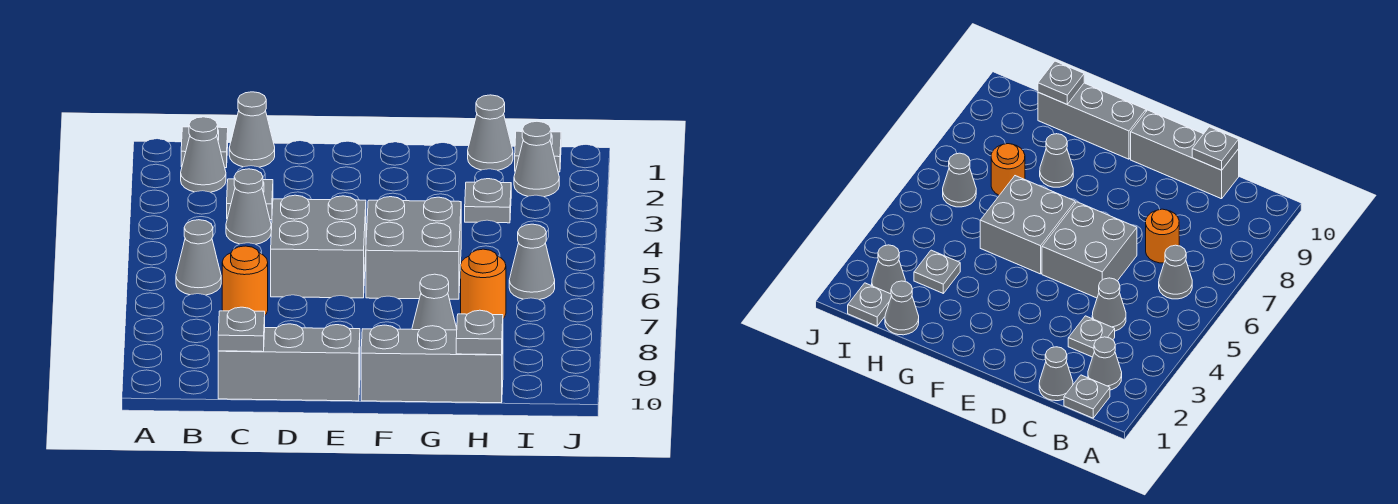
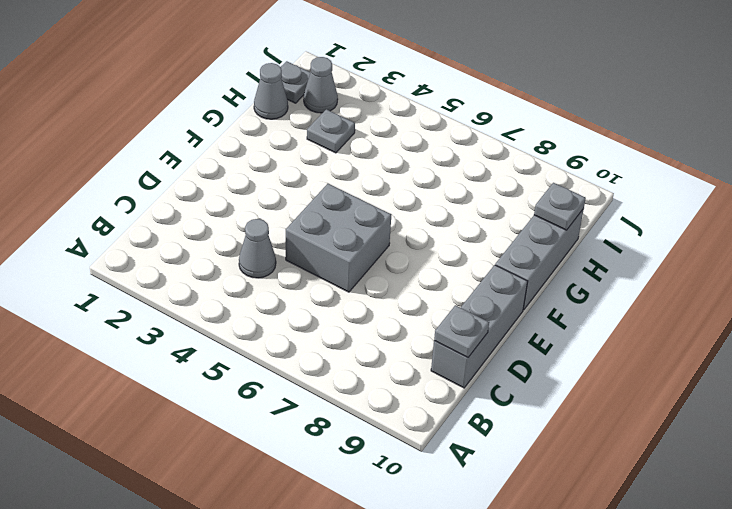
none -> grey 1x1 plate [181,127,228,168]
none -> grey 1x1 cone [181,117,226,192]
none -> grey 1x1 cone [176,220,221,295]

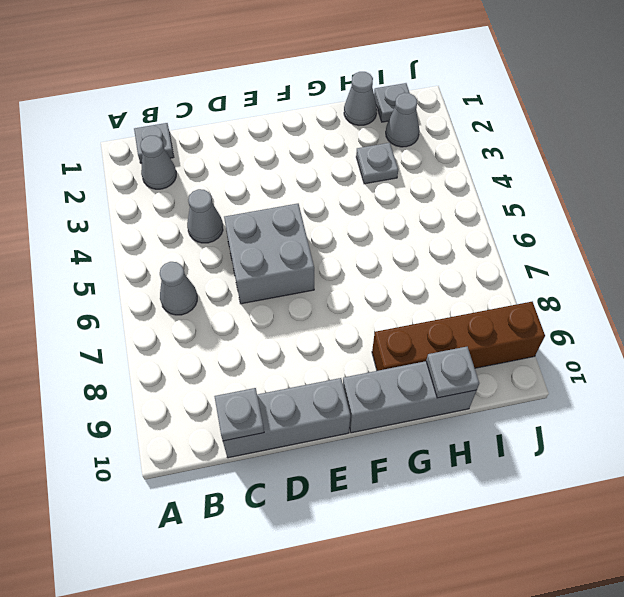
brown 1x4 brick [372,302,545,371] -> none
none -> grey 1x1 cone [229,92,275,167]
none -> grey 1x1 plate [227,179,273,220]
none -> orange 1x1 round brick [222,246,268,315]

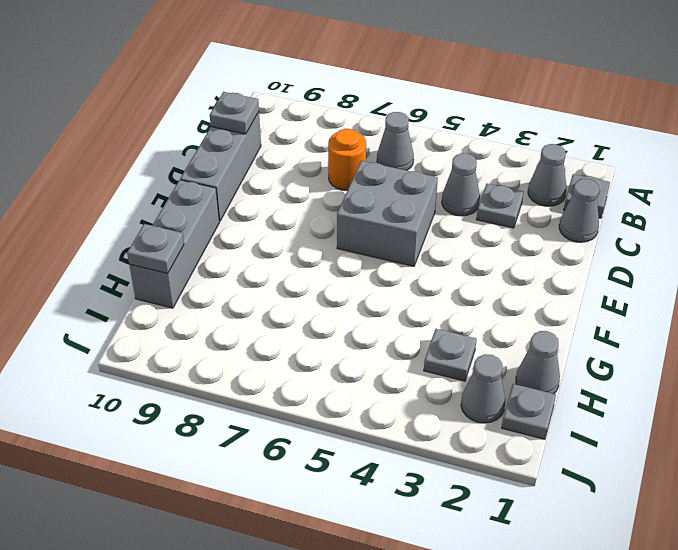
none -> grey 2x2 brick [366,197,461,299]
none -> grey 1x1 cone [412,274,457,330]
none -> orange 1x1 round brick [461,249,506,318]

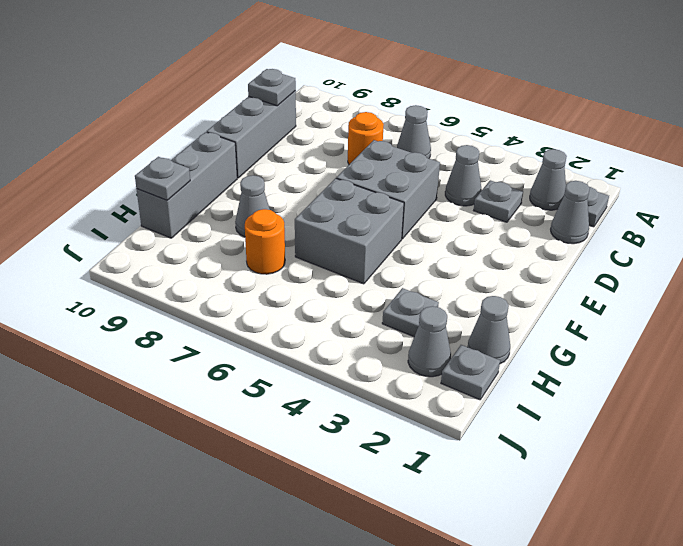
none -> grey 1x1 cone [509,224,555,300]

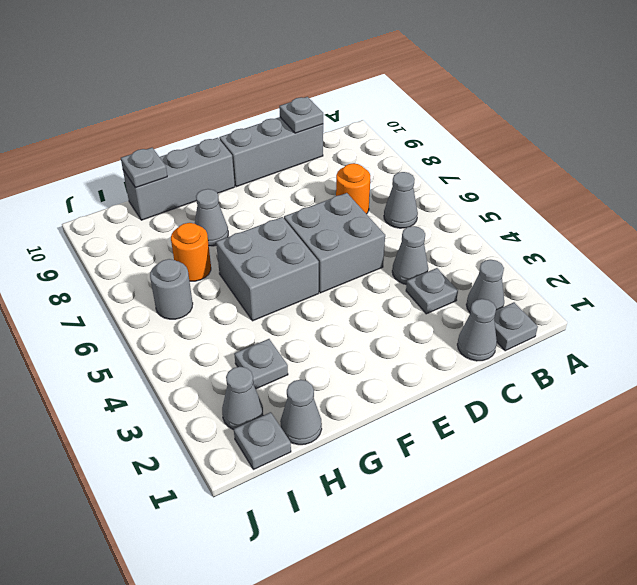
grey 1x1 round brick [150,259,193,319] -> grey 1x1 cone [509,224,555,300]

